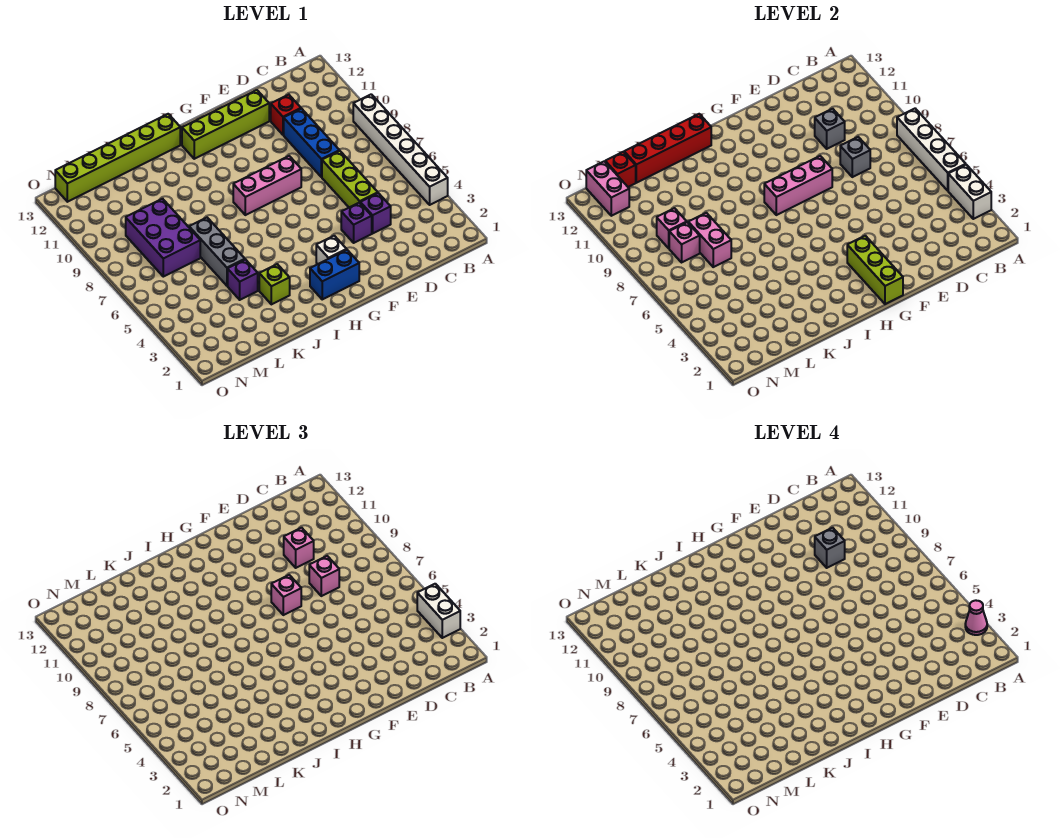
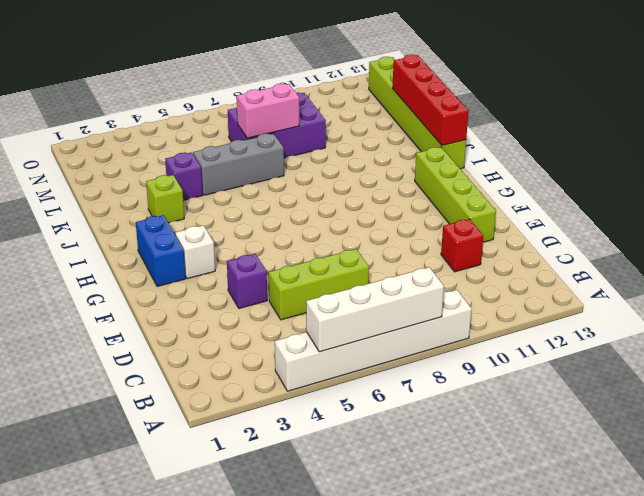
none -> purple 1x1 brick [360,193,391,233]
none -> blue 1x3 brick [284,109,339,177]
none -> pink 1x3 brick [233,156,301,215]
none -> white 1x2 brick [948,165,991,219]

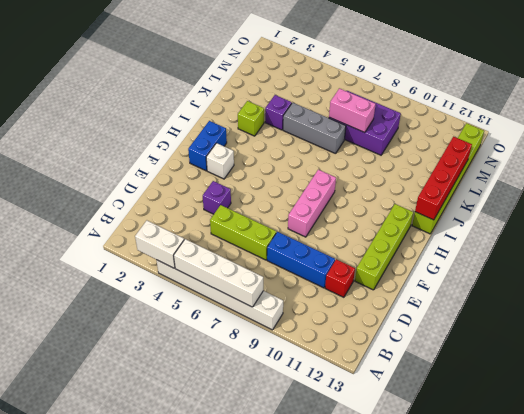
none -> purple 1x1 brick [360,193,391,233]
none -> grey 1x1 brick [840,137,870,177]
none -> grey 1x1 brick [815,109,845,149]
none -> pink 1x3 brick [764,156,832,215]

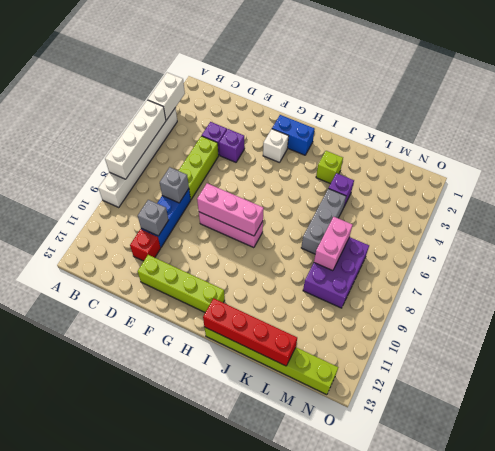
none -> lime 1x3 brick [847,236,903,304]
none -> pink 1x1 brick [669,222,700,262]
none -> pink 1x1 brick [657,208,687,248]
none -> red 1x1 brick [605,152,636,187]

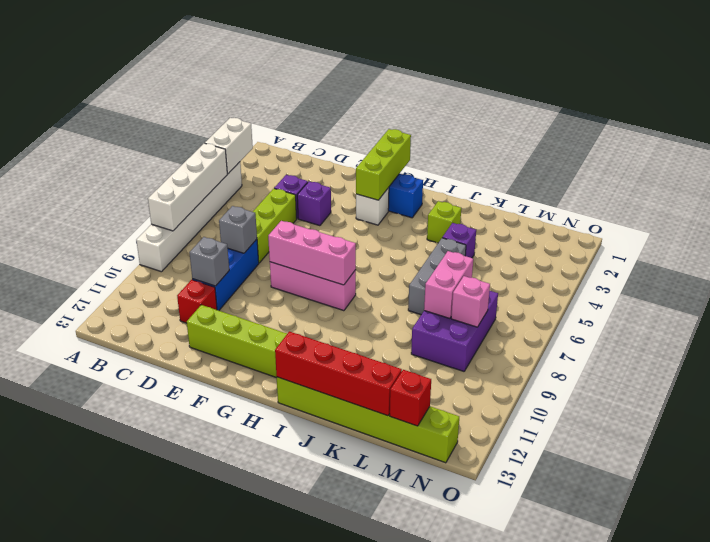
none -> pink 1x1 brick [657,208,687,248]
none -> pink 1x2 brick [586,161,629,216]
none -> white 1x2 brick [417,584,460,638]
none -> pink 1x1 brick [309,556,339,596]

